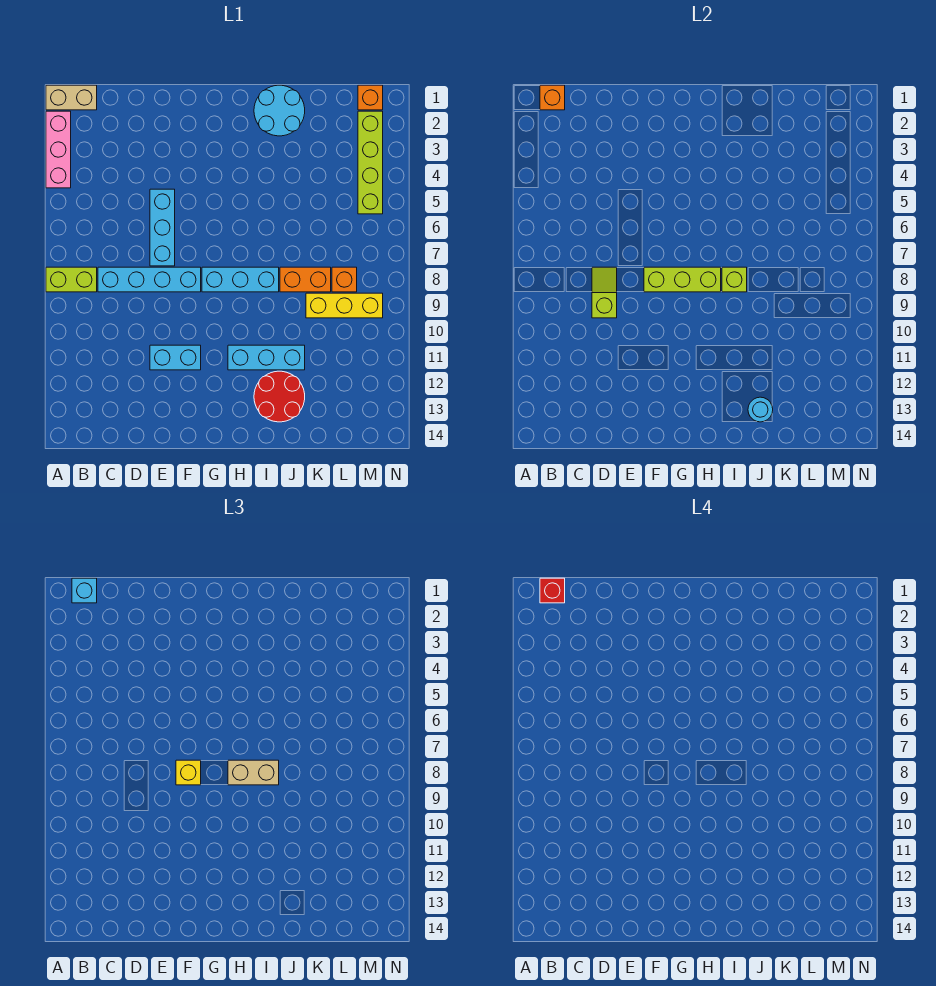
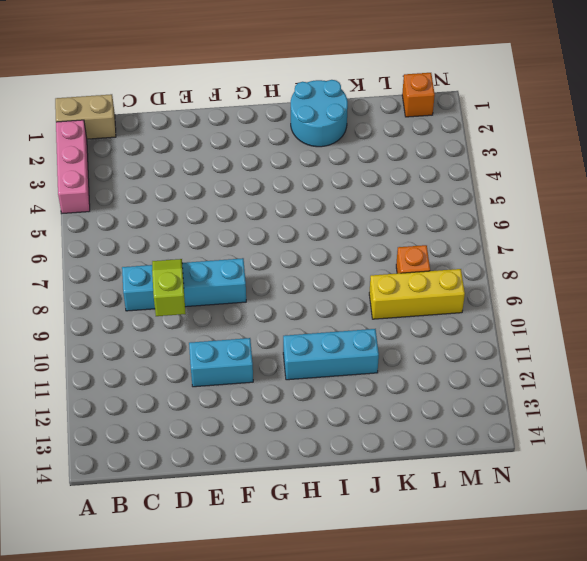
none -> lime 1x2 brick [46,267,97,292]
none -> cyan 1x3 brick [150,189,175,266]
none -> cyan 1x3 brick [202,267,279,292]

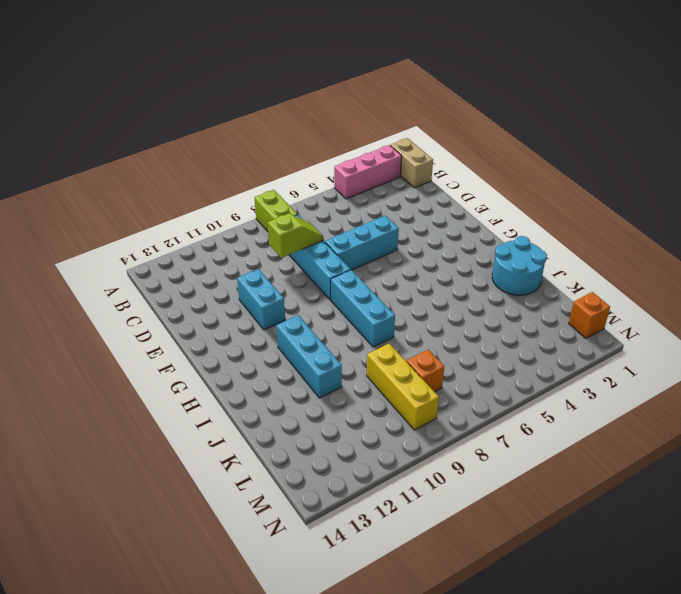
none -> red 2x2 round brick [254,371,305,422]
none -> orange 1x2 brick [280,267,331,292]
none -> lime 1x4 brick [358,111,383,214]

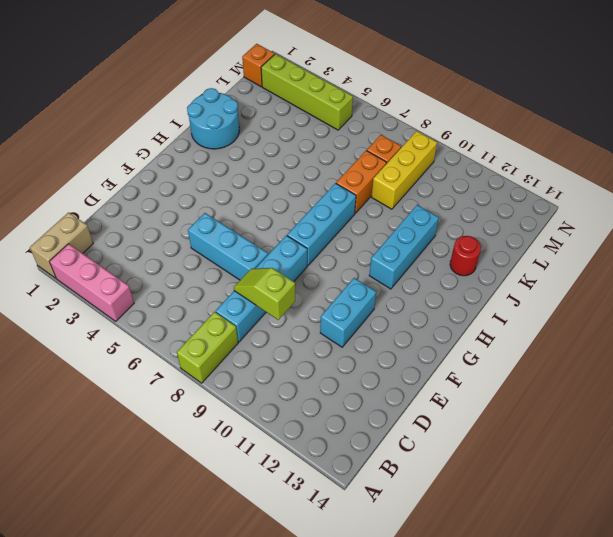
red 1x1 round brick [450,236,481,276] -> red 2x2 round brick [254,371,305,422]
none -> orange 1x1 brick [540,85,565,110]
none -> lime 1x3 brick [644,267,721,292]
none -> lime 1x1 brick [722,267,747,292]

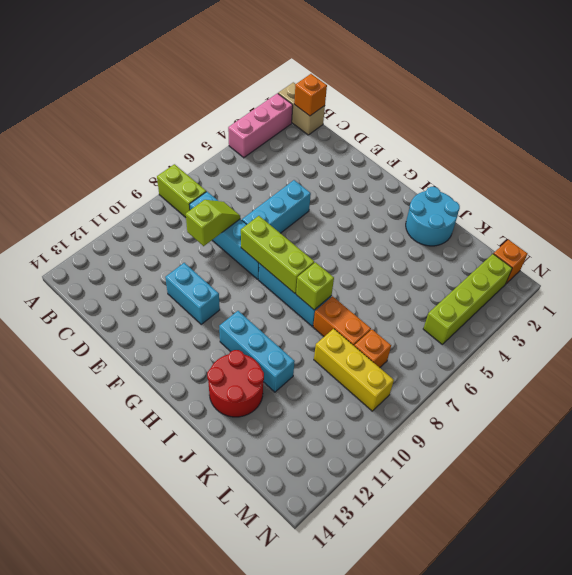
none -> cyan 1x1 round brick [748,397,773,422]
none -> cyan 1x1 brick [72,578,97,603]
none -> yellow 1x1 brick [176,760,201,785]

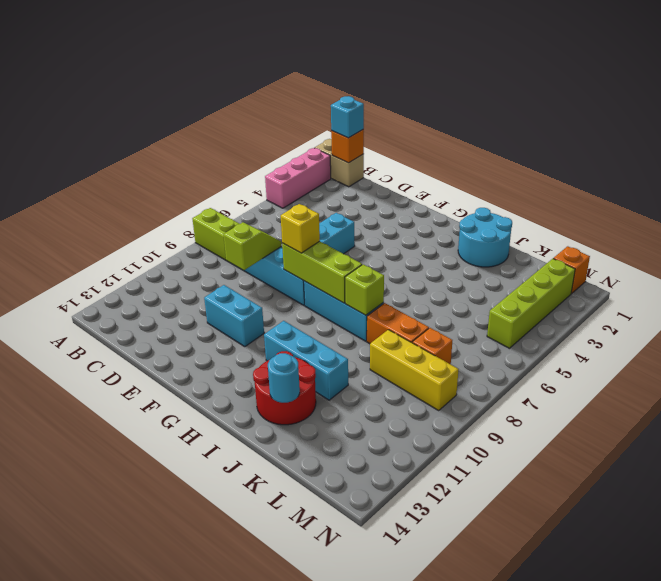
none -> tan 1x2 brick [228,760,279,785]
none -> red 1x1 brick [540,578,565,603]

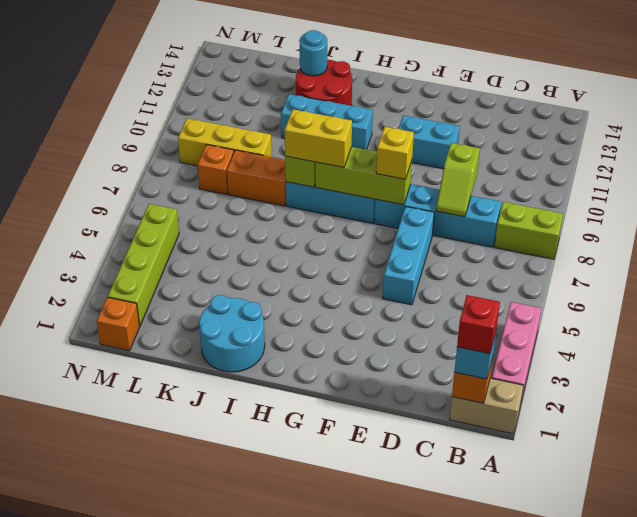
yellow 1x2 brick [285,109,352,167] -> tan 1x2 brick [228,760,279,785]

